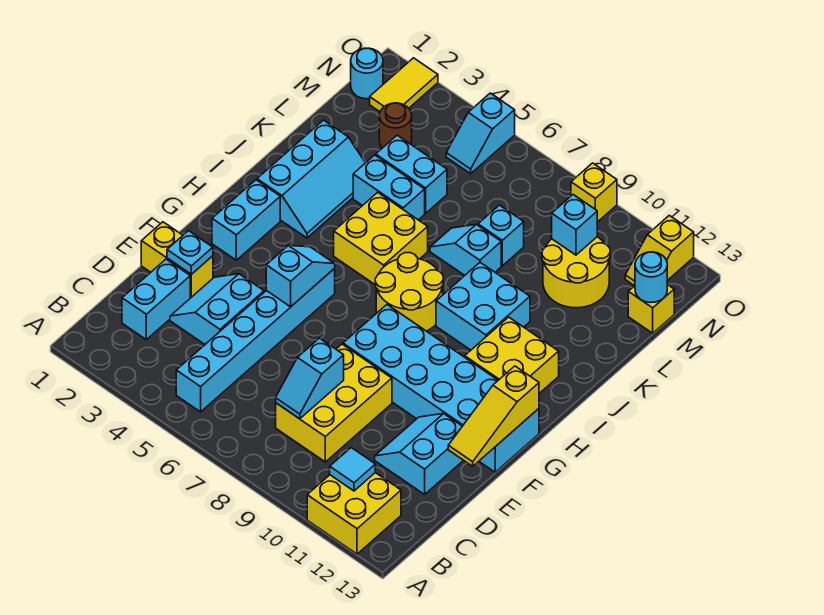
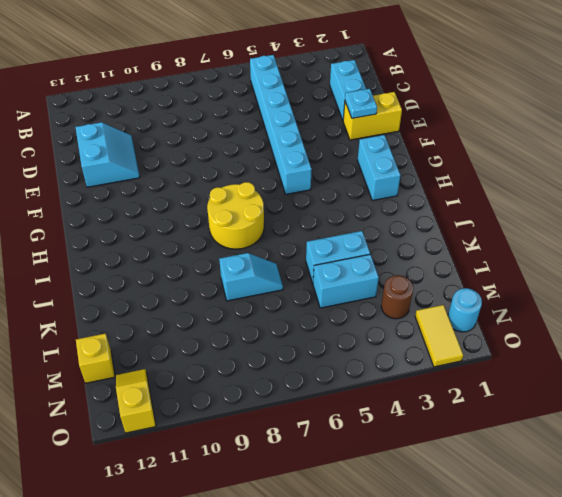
none -> yellow 2x2 brick [307,473,401,554]
none -> yellow 2x3 brick [276,344,392,462]
none -> cyan 2x2 slope [170,274,264,344]
none -> cyan 2x6 brick [343,305,539,472]

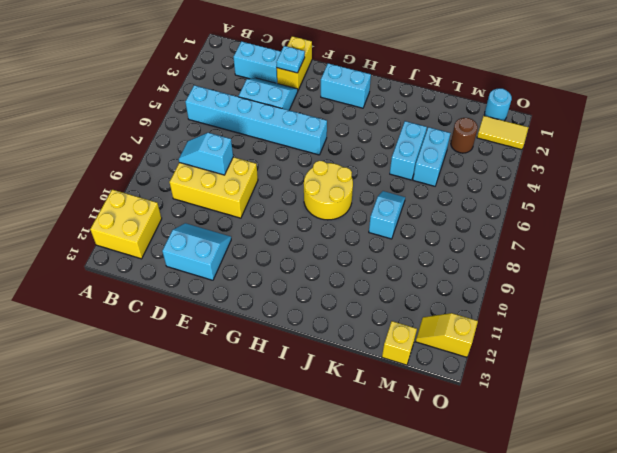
none -> cyan 2x6 brick [343,305,539,472]
none -> yellow 2x2 brick [465,317,559,393]
none -> cyan 2x3 slope [257,120,365,238]
none -> yellow 2x2 brick [334,192,428,284]

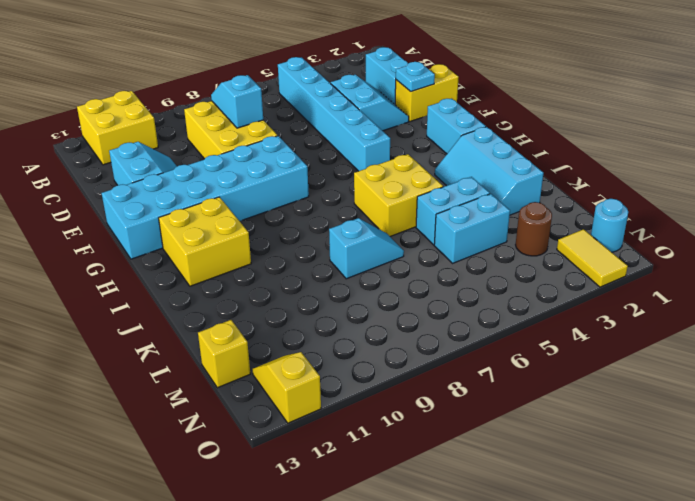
none -> yellow 2x2 round brick [375,253,443,331]
none -> cyan 2x2 brick [436,262,530,350]
none -> cyan 1x1 brick [478,205,524,266]
none -> yellow 2x2 round brick [542,237,610,308]

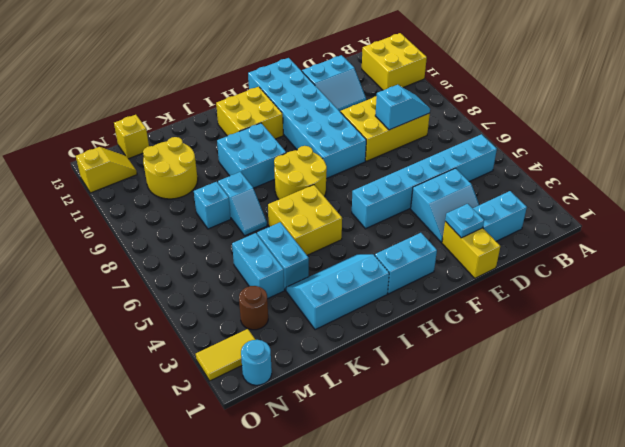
none -> cyan 1x2 slope [446,93,515,174]
none -> yellow 1x1 brick [571,163,617,222]
none -> cyan 1x1 tile [330,448,375,491]
none -> yellow 1x3 slope [448,366,539,466]

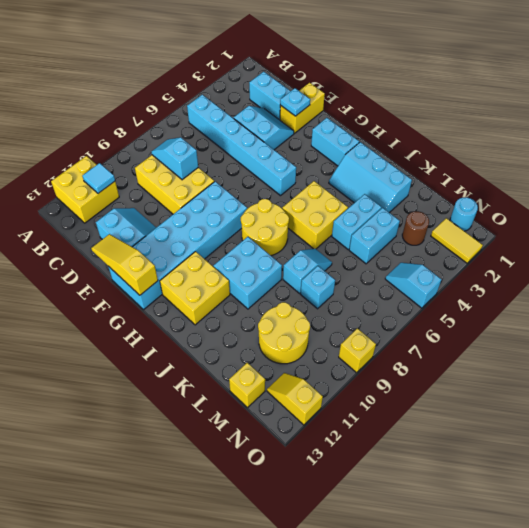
none -> cyan 1x2 slope [266,246,335,307]
none -> cyan 1x1 brick [552,195,597,255]
none -> cyan 1x1 round brick [635,252,667,302]

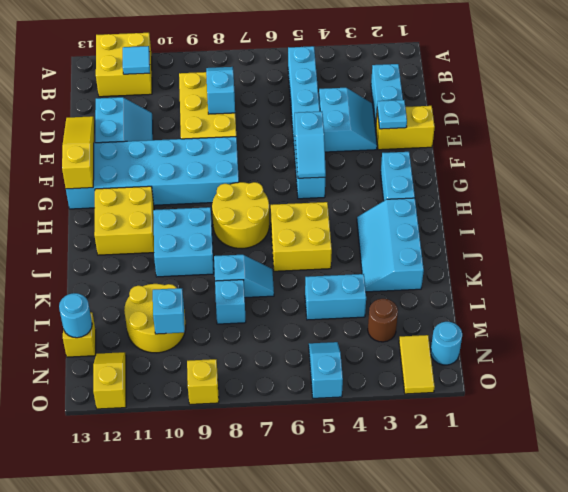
none -> cyan 1x2 brick [353,155,425,220]

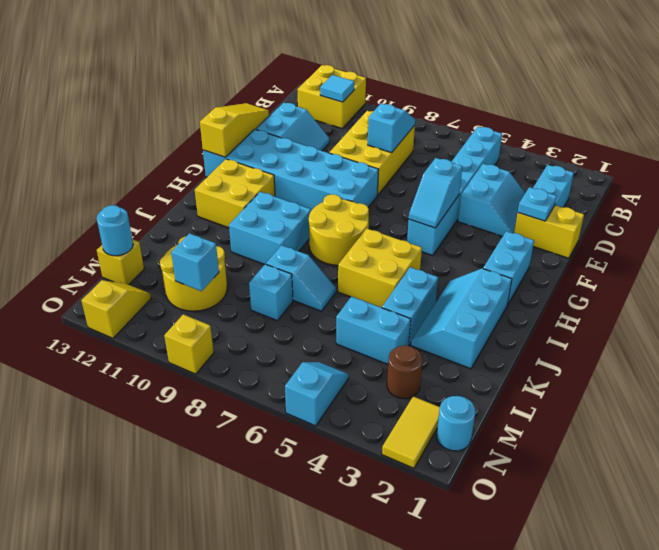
cyan 1x2 brick [382,267,438,345] -> cyan 1x2 brick turned to [353,155,425,220]

